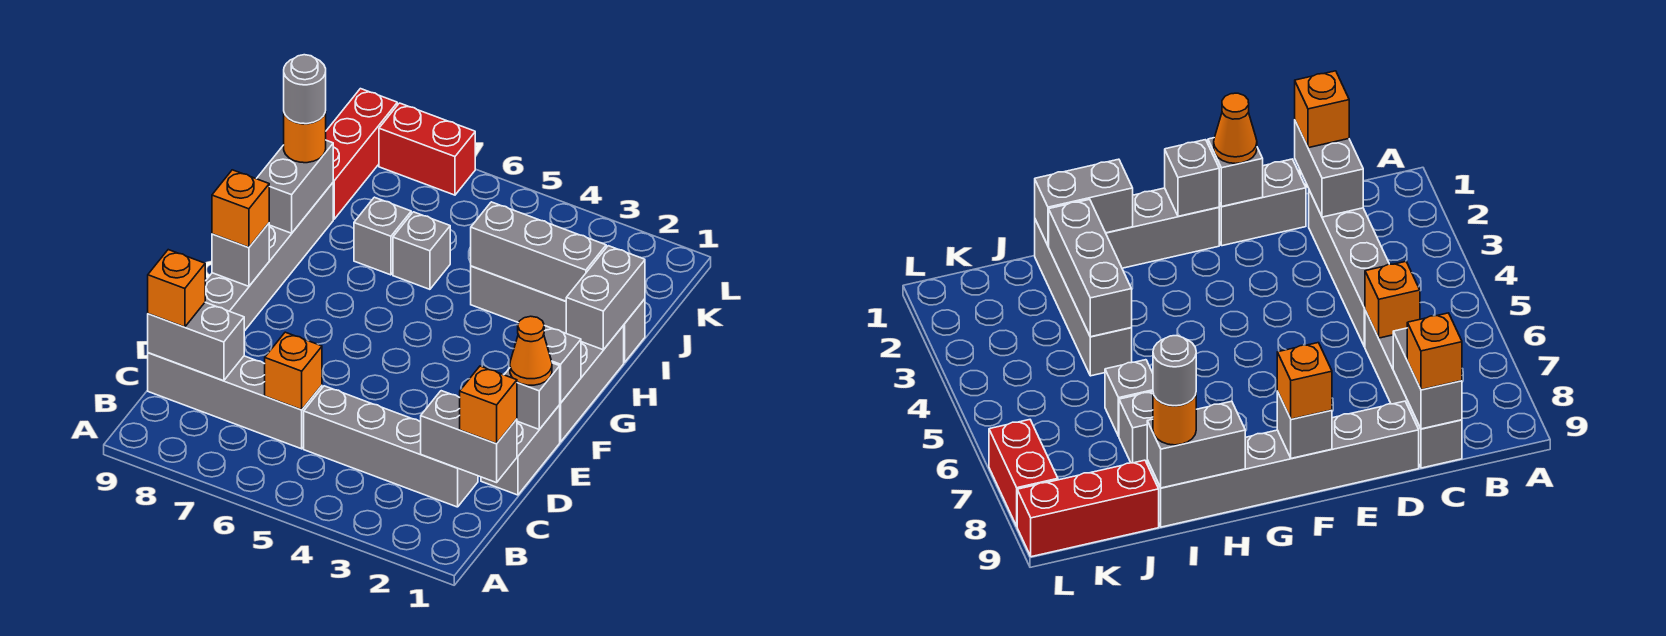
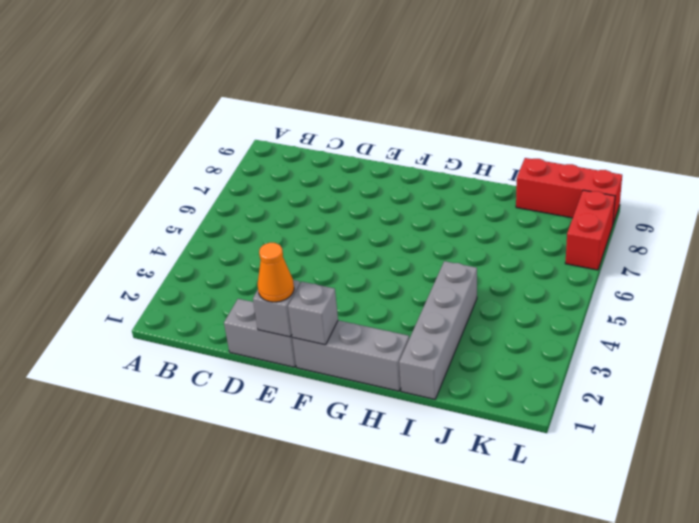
none -> grey 1x4 brick [304,386,478,507]
none -> grey 1x4 brick [148,353,322,449]
none -> grey 1x6 brick [205,183,333,331]

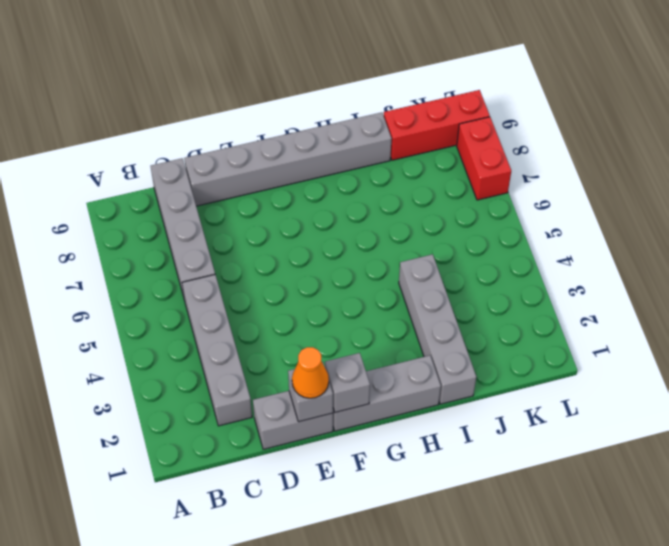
none -> grey 1x1 brick [393,212,450,289]
none -> grey 1x1 brick [354,197,411,275]
none -> grey 1x2 brick [421,391,517,483]

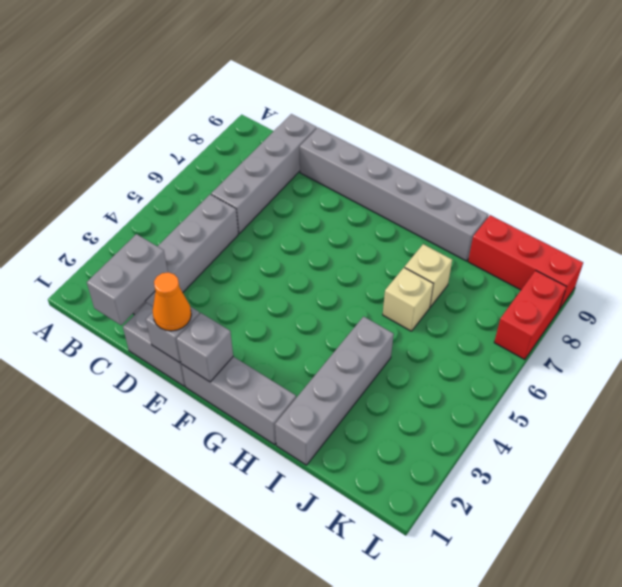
tan 1x1 brick [383,267,433,331] -> grey 1x1 brick [393,212,450,289]
tan 1x1 brick [405,244,452,307] -> grey 1x1 brick [354,197,411,275]
none -> orange 1x1 brick [265,332,322,410]
none -> grey 1x2 brick [148,302,244,381]
none -> grey 1x1 brick [212,223,269,286]

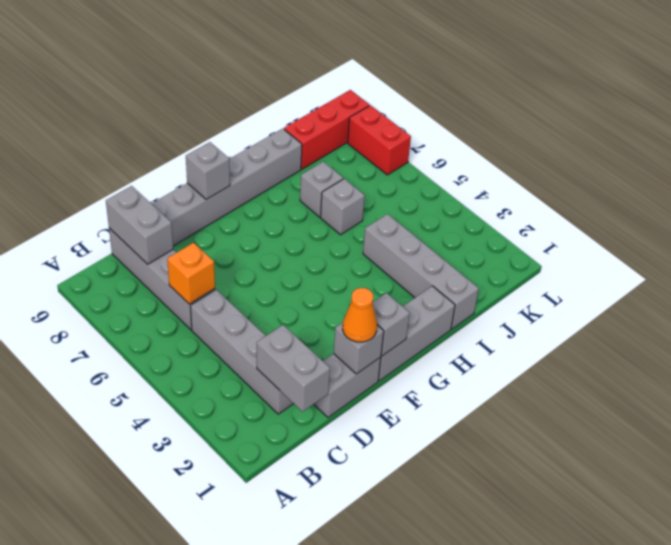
none -> grey 1x2 brick [566,246,645,350]
none -> grey 1x2 brick [257,140,333,233]
none -> grey 1x3 brick [471,202,606,301]

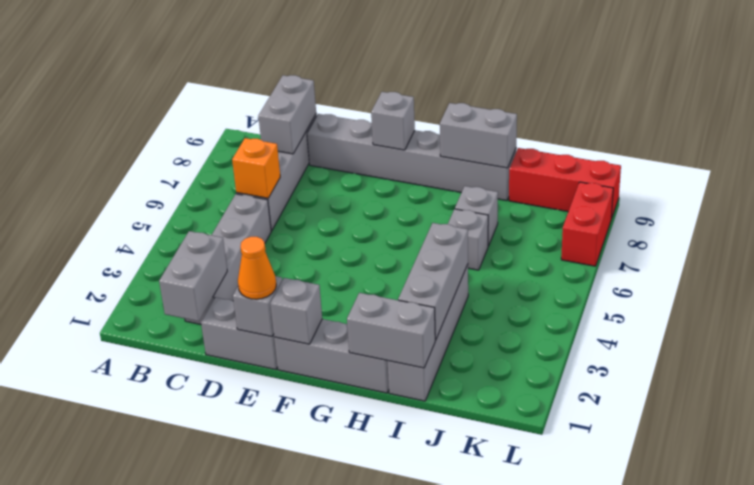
none -> orange 1x1 brick [459,366,517,444]
none -> orange 1x1 brick [148,250,205,327]
none -> orange 1x1 brick [212,170,269,248]

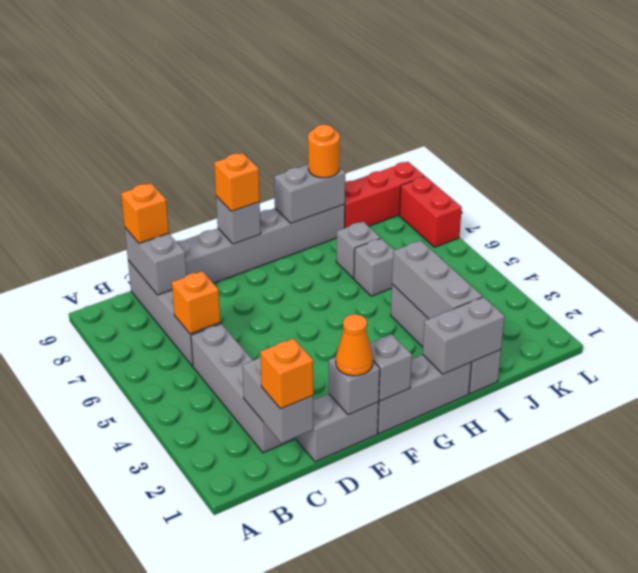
none -> grey 1x1 round brick [284,55,326,124]

